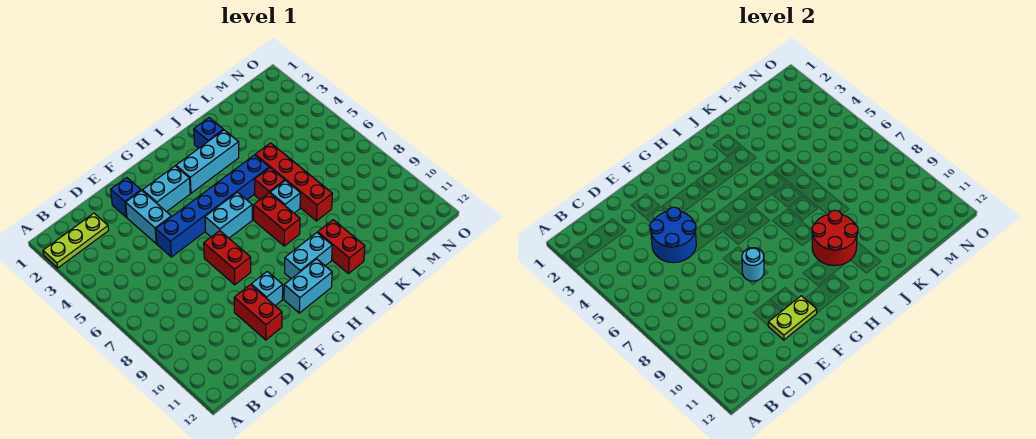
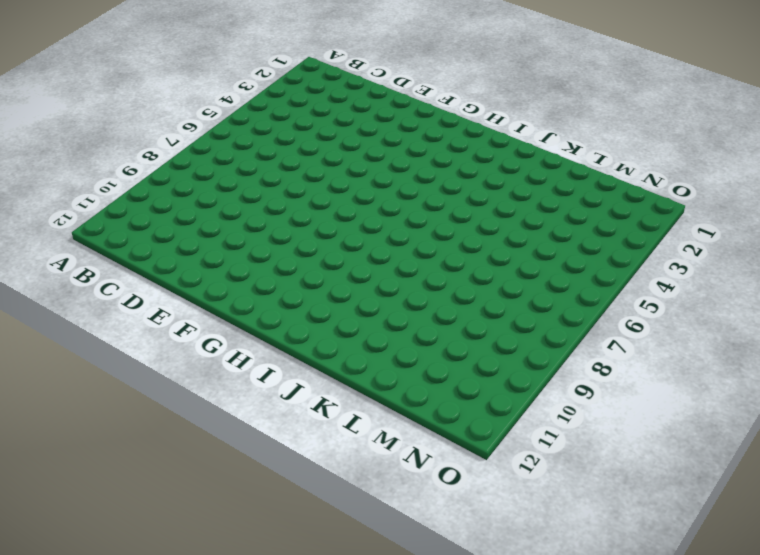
none -> lime 1x3 plate [43,213,109,268]
none -> blue 1x1 brick [111,178,141,217]
none -> cyan 1x2 brick [126,190,171,243]

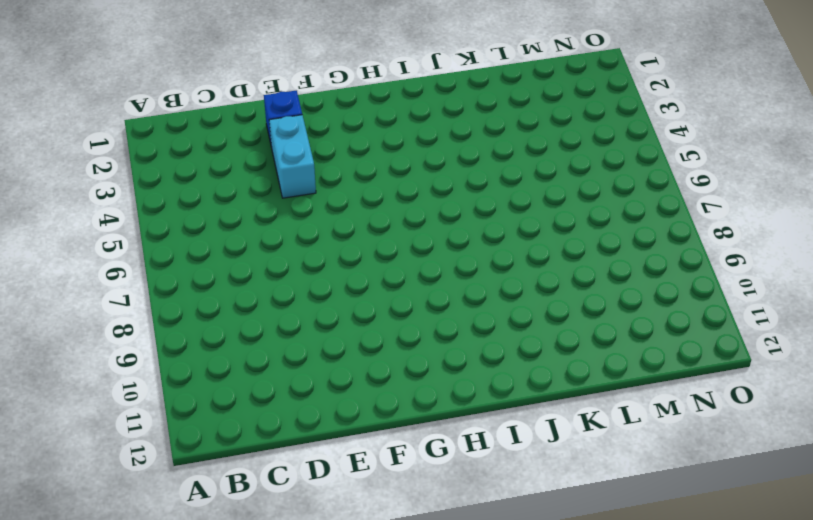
none -> lime 1x3 plate [43,213,109,268]
none -> blue 1x6 brick [156,155,269,257]
none -> red 1x2 brick [234,285,282,340]

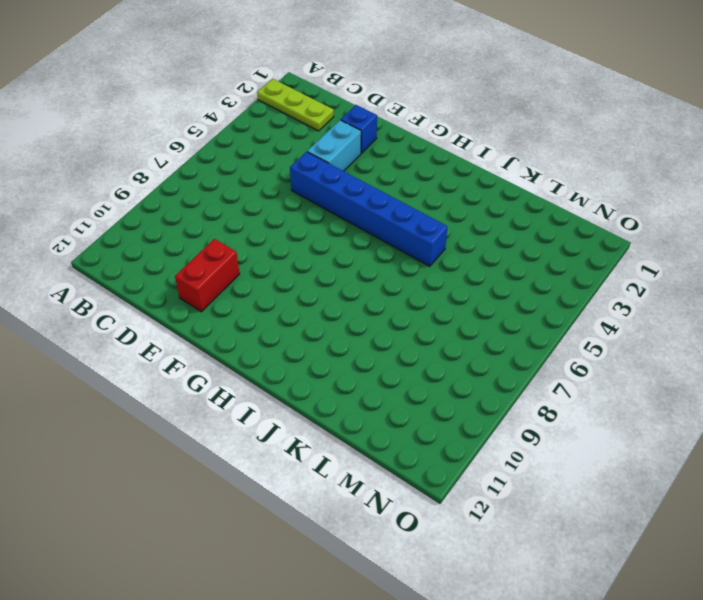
none -> cyan 1x2 brick [143,166,190,212]
none -> red 1x2 brick [204,231,251,285]
none -> cyan 1x1 brick [251,271,283,306]

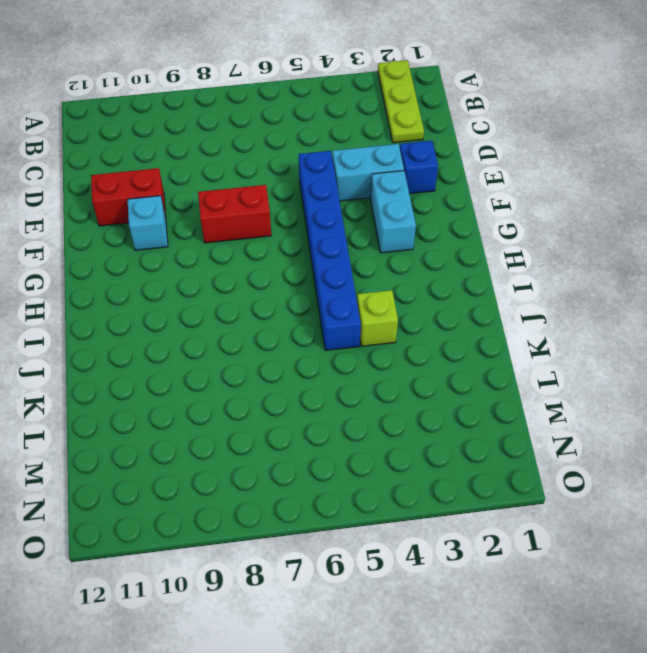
lime 1x1 brick [357,290,398,346] -> none
none -> cyan 1x2 brick [205,192,252,238]
none -> cyan 1x2 brick [284,259,332,313]
none -> cyan 1x3 brick [176,130,239,193]

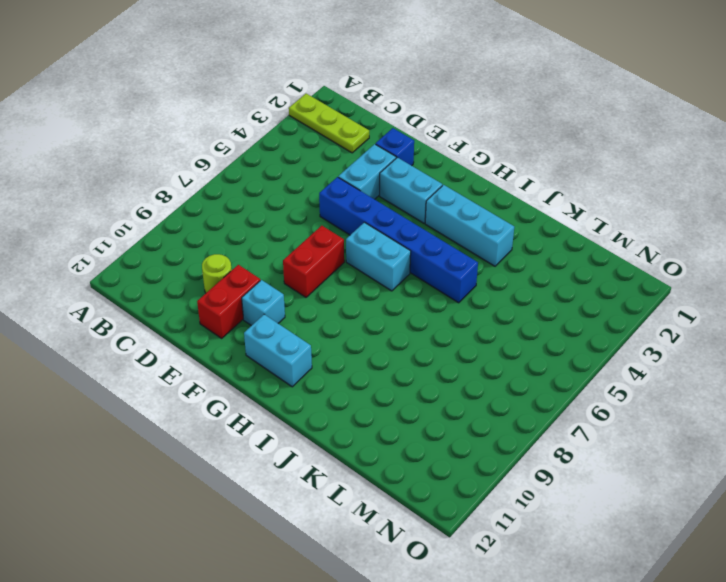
lime 1x1 round brick [202,254,232,293] -> none
none -> cyan 1x2 brick [285,233,332,279]
none -> red 1x2 brick [254,193,300,246]
none -> blue 1x1 brick [194,118,223,148]

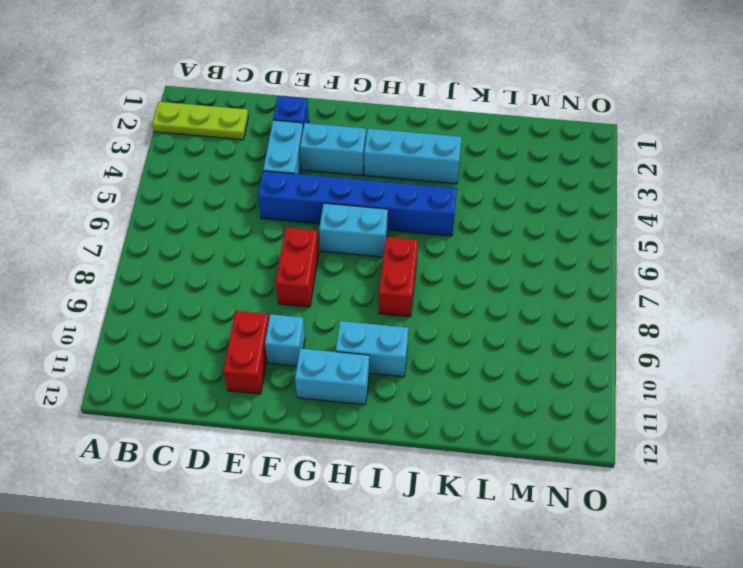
none -> blue 1x1 brick [194,118,223,148]
none -> red 1x1 brick [255,168,285,199]
none -> cyan 1x1 brick [270,181,300,213]

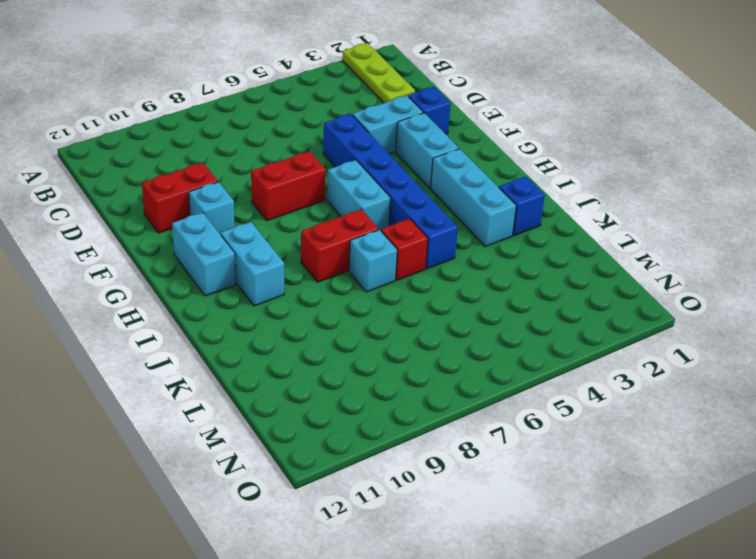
none -> red 1x2 brick [318,220,365,274]
none -> red 1x4 brick [255,143,332,221]
none -> blue 2x2 round brick [650,207,696,263]

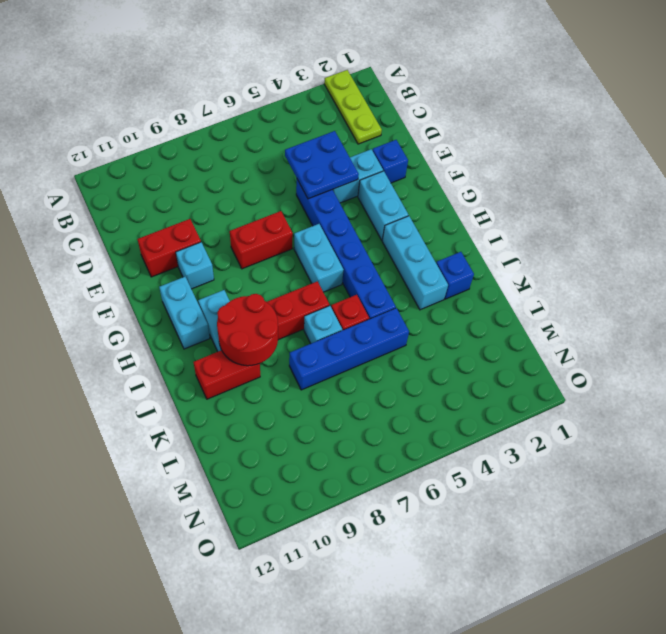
blue 2x2 plate [285,131,359,199] -> blue 2x2 round brick [650,207,696,263]
blue 1x4 brick [289,308,409,390] -> red 1x4 brick [255,143,332,221]
none -> lime 1x2 plate [768,296,817,340]
none -> cyan 1x1 round brick [742,248,764,281]

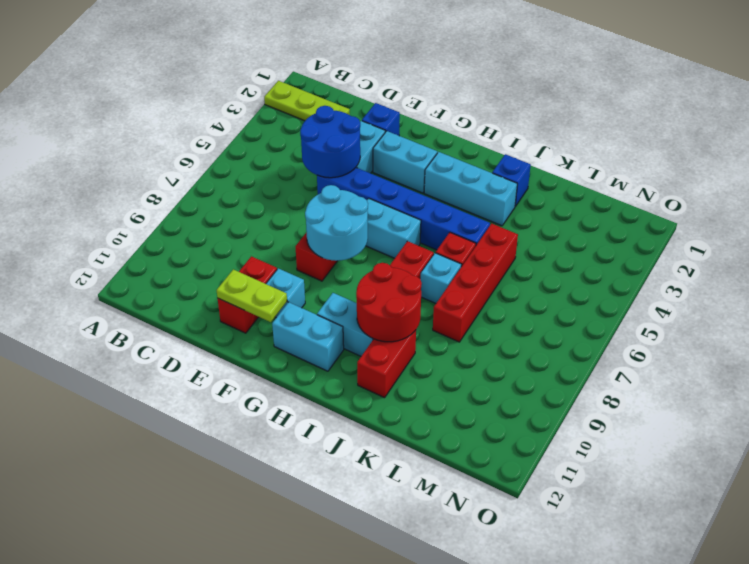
cyan 2x2 round brick [305,185,368,261] -> cyan 1x1 round brick [742,248,764,281]

